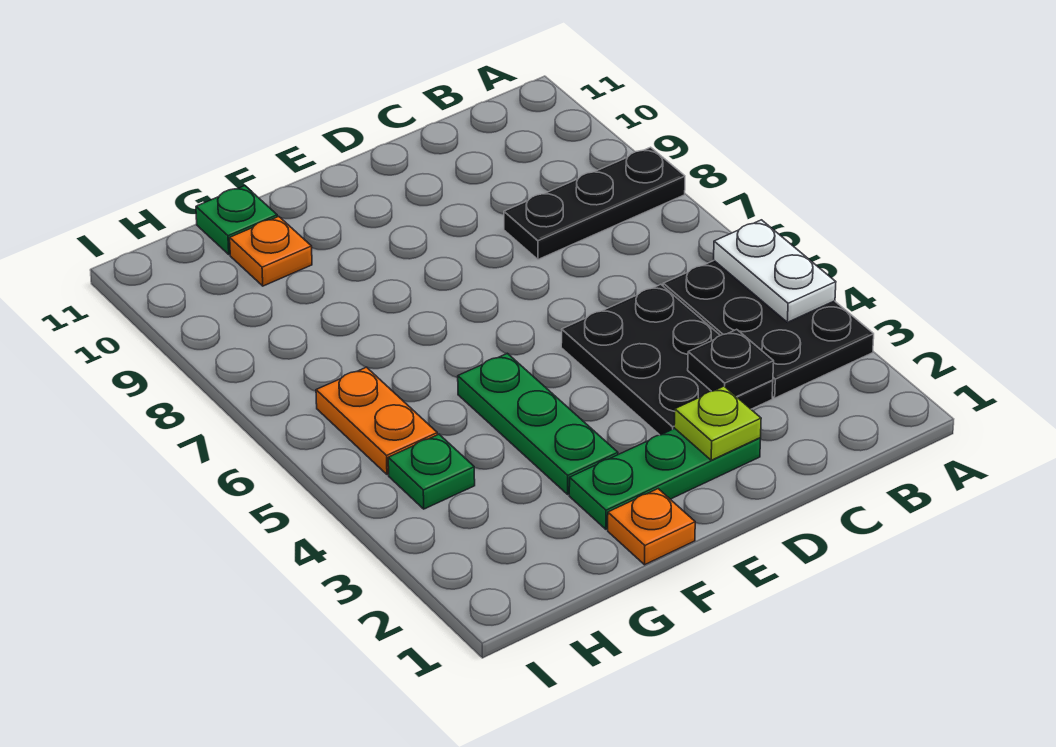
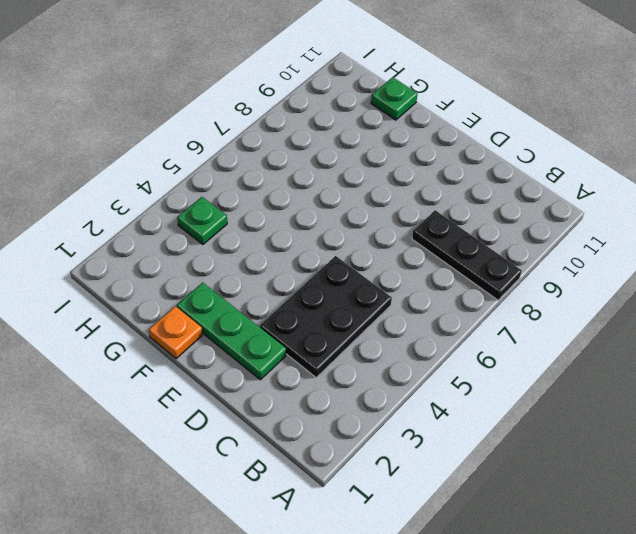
none -> black 2x3 plate [663,261,874,398]
none -> green 1x3 plate [458,353,618,494]
none -> orange 1x1 plate [230,216,312,286]

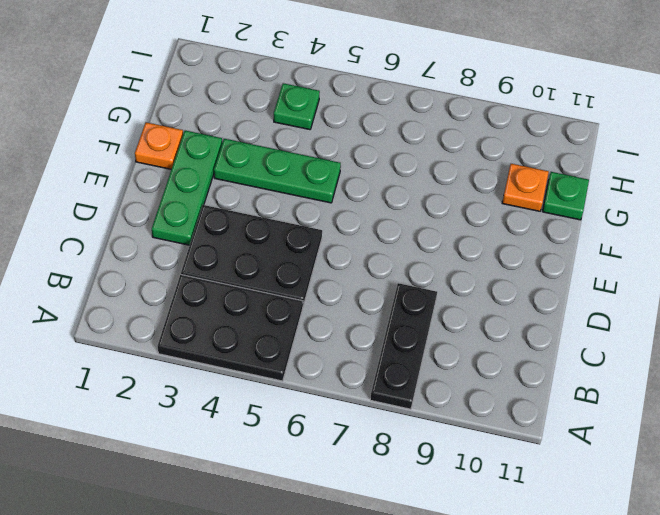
none -> orange 1x2 plate [316,367,437,475]
none -> white 1x2 plate [714,220,836,322]
none -> black 1x1 plate [688,329,774,397]

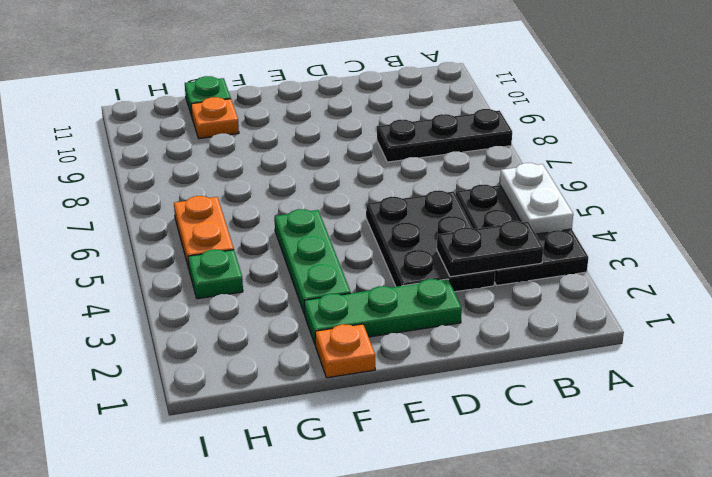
black 1x2 plate [437,221,543,277] -> black 1x1 plate [688,329,774,397]
none -> lime 1x1 plate [674,386,761,460]

